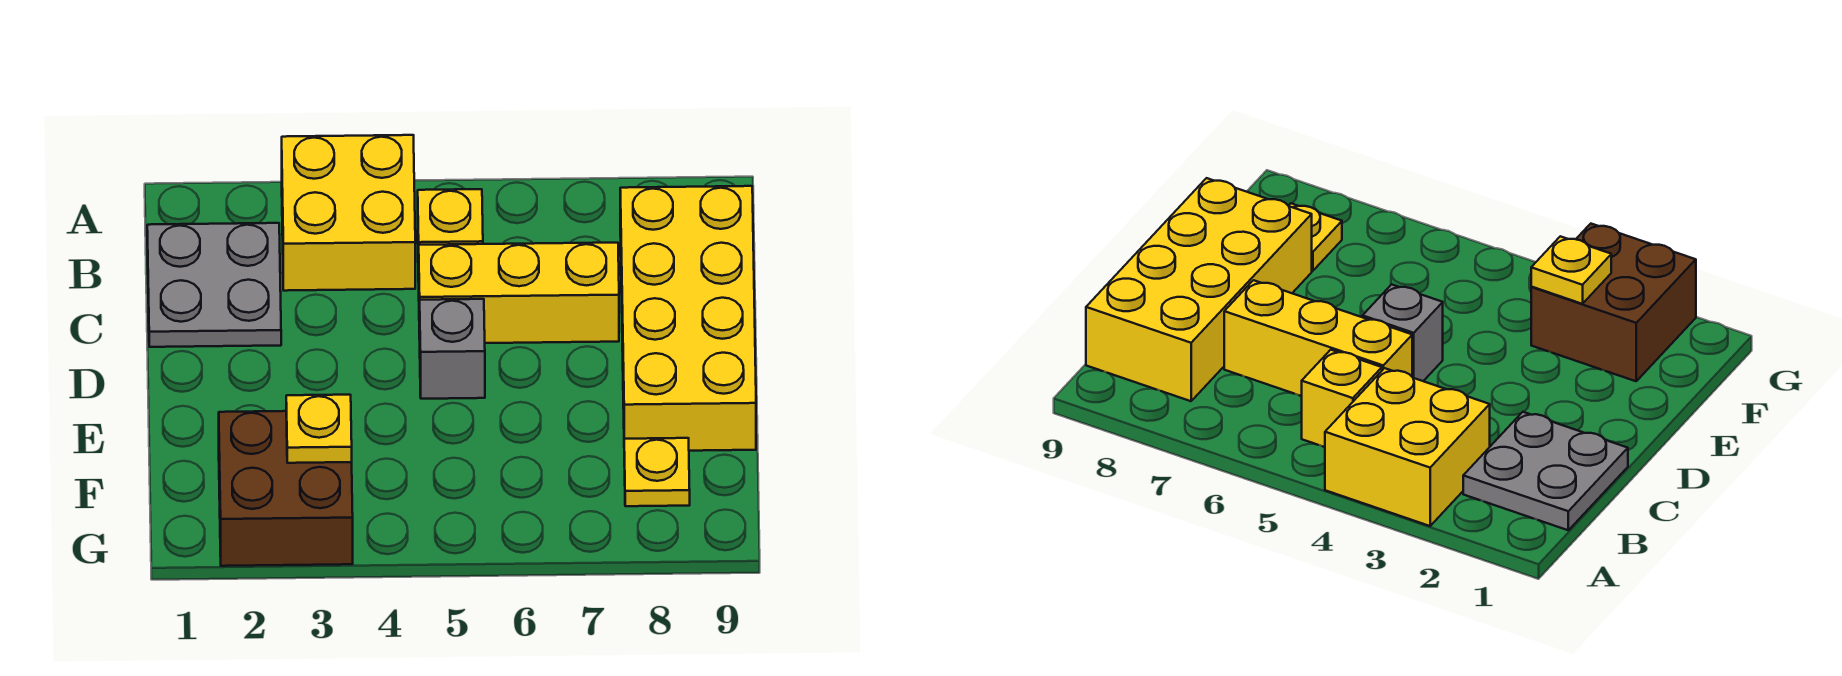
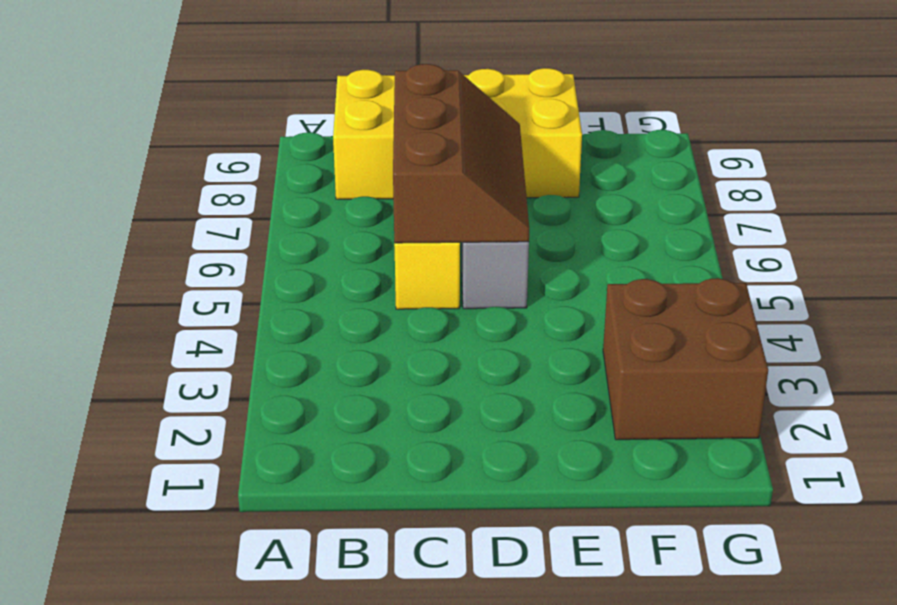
brown 2x3 slope [393,64,529,243] -> none
none -> yellow 2x2 brick [282,135,415,291]
none -> grey 2x2 plate [147,223,281,347]

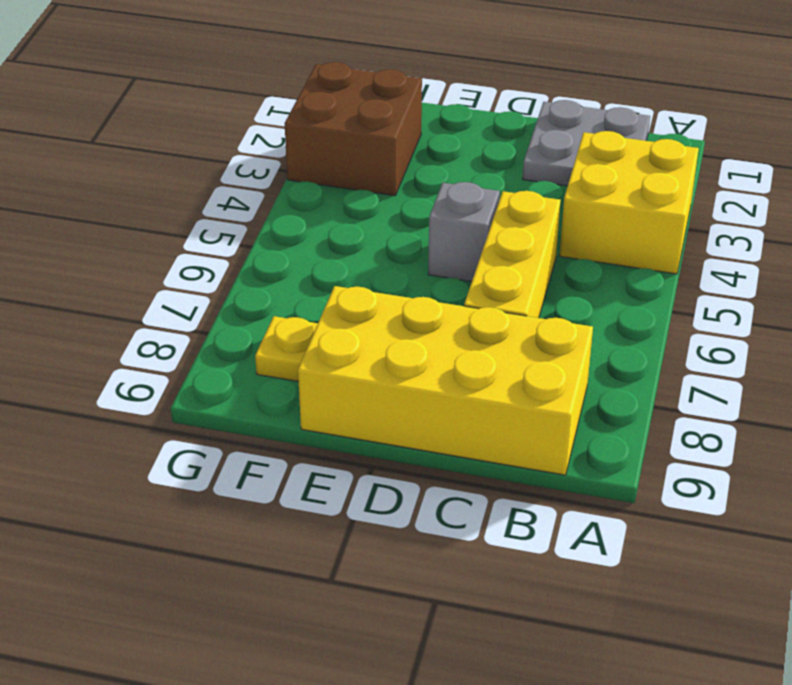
none -> yellow 1x1 brick [418,189,483,282]
none -> yellow 1x1 plate [286,395,352,463]

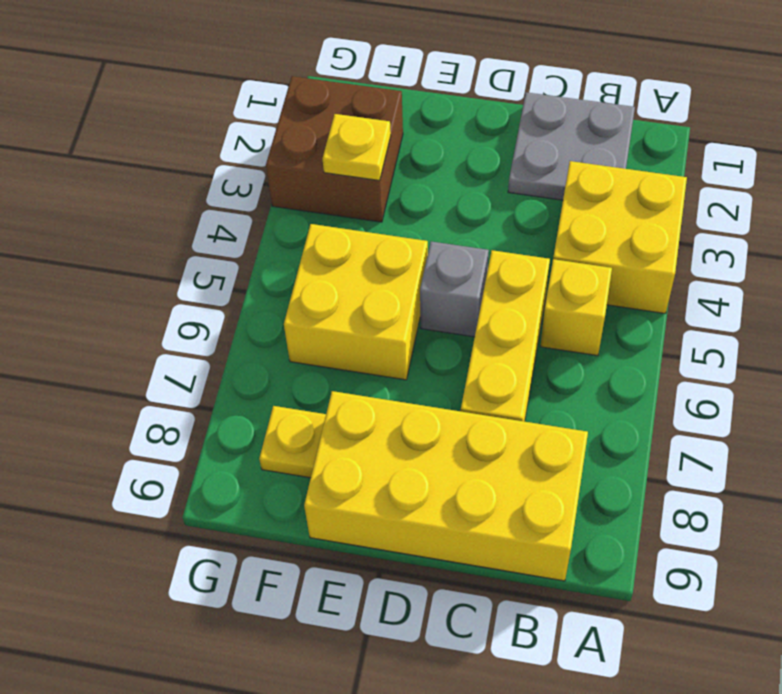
yellow 2x2 brick [284,224,428,380] -> none

